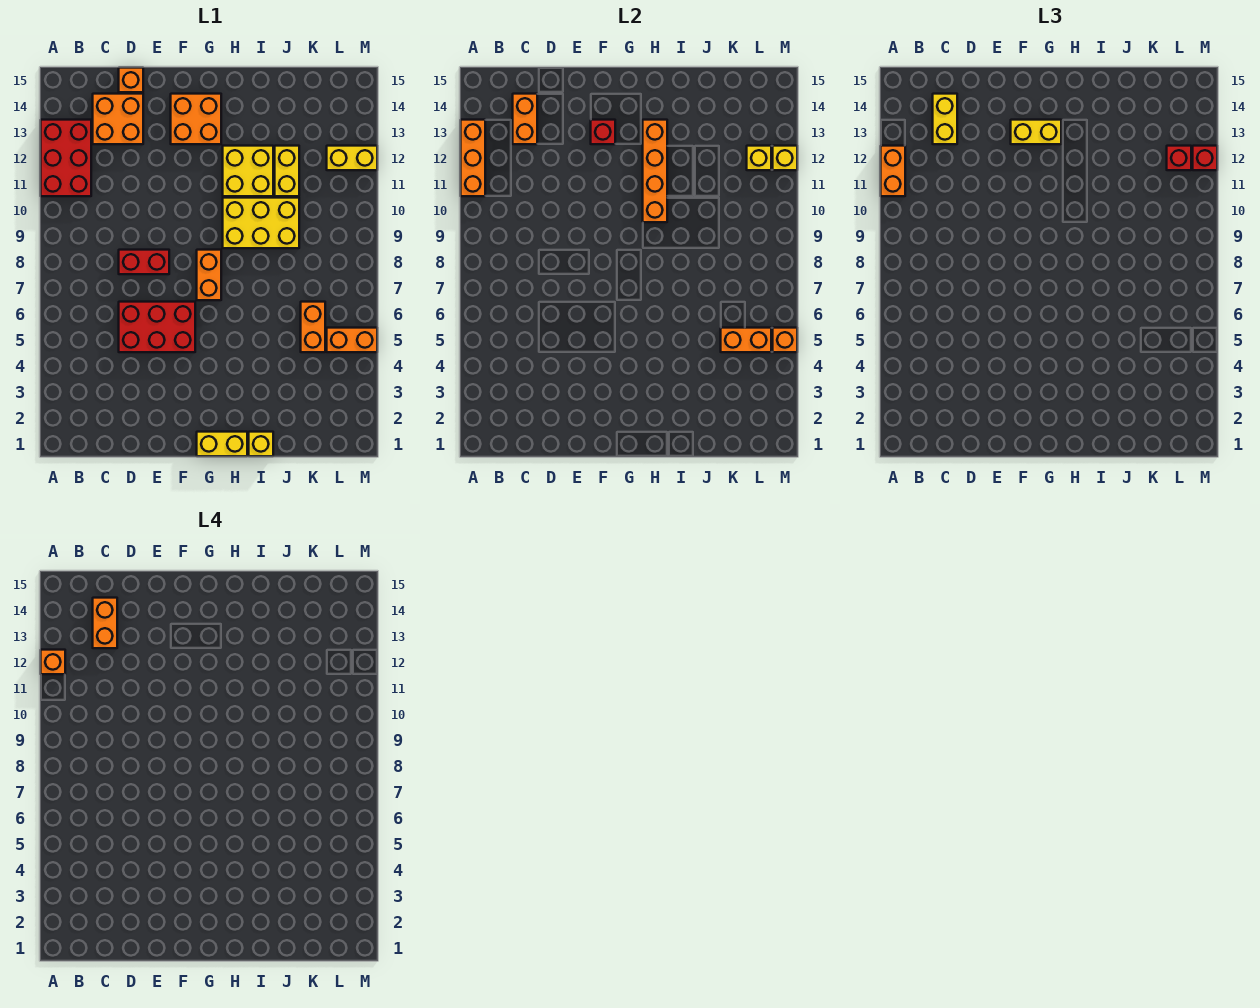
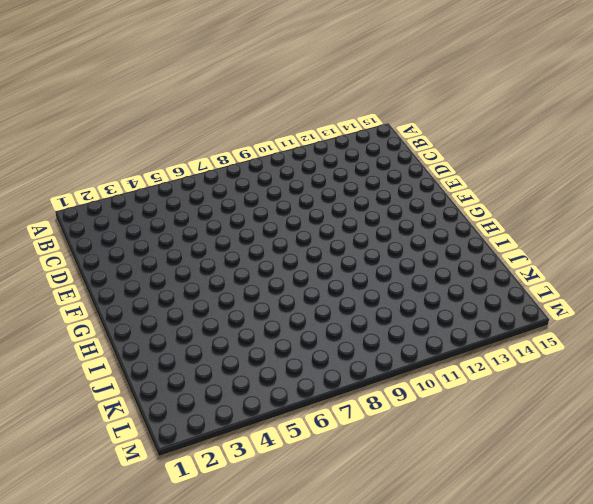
none -> red 2x3 brick [41,120,91,196]
none -> orange 2x2 brick [93,94,143,144]
none -> red 2x3 brick [119,302,195,352]
none -> red 1x2 brick [119,250,169,274]

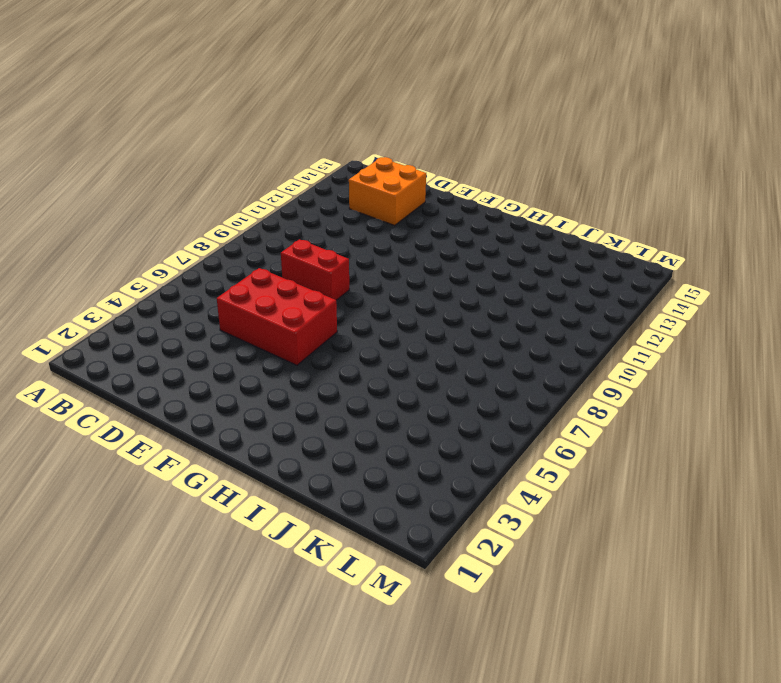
none -> red 2x3 brick [41,120,91,196]
none -> orange 1x1 brick [119,68,143,92]
none -> orange 2x2 brick [171,94,221,144]
none -> yellow 1x2 brick [197,432,247,456]

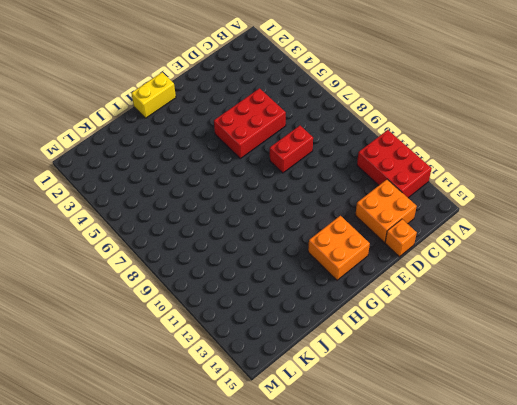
none -> orange 1x2 brick [197,250,221,300]
none -> yellow 2x3 brick [223,198,299,248]
none -> yellow 2x2 brick [223,146,273,196]
none -> yellow 1x1 brick [249,432,273,456]

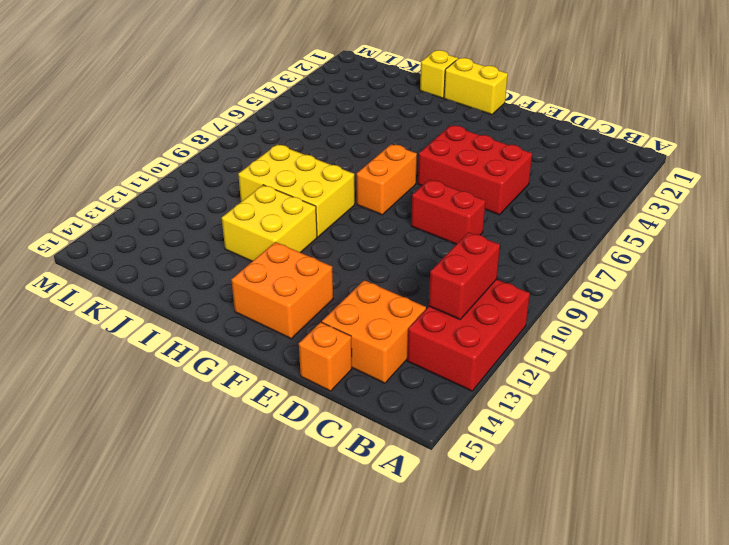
red 1x2 brick [429,232,500,319] -> none
none -> yellow 1x2 brick [275,146,299,196]
none -> orange 1x2 brick [301,302,325,352]
none -> orange 1x2 brick [327,328,377,352]
none -> yellow 1x2 brick [327,146,377,170]

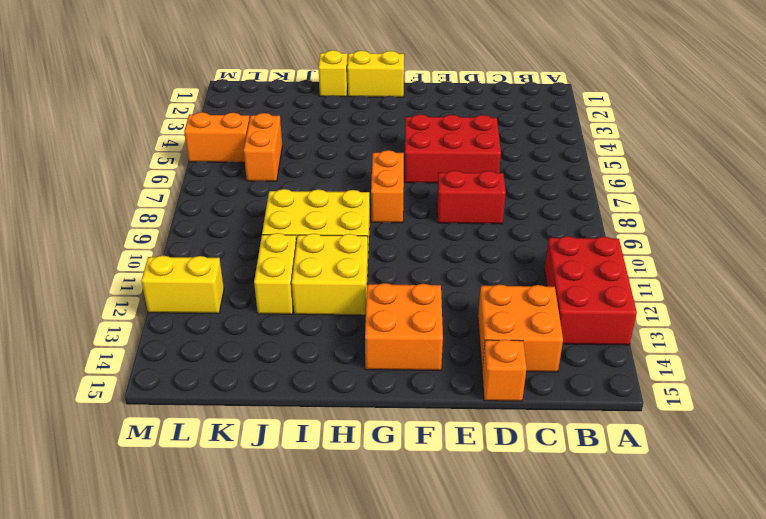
none -> orange 1x3 brick [461,120,485,196]
none -> orange 1x2 brick [513,94,537,144]
none -> red 1x1 brick [591,120,615,144]
none -> orange 1x4 brick [643,120,667,222]

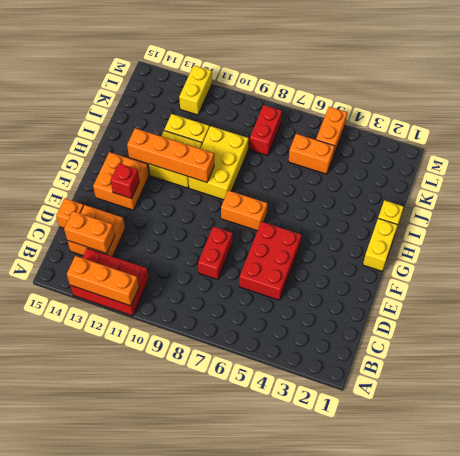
red 1x2 brick [250,105,282,156] -> none
none -> orange 1x2 brick [721,328,771,352]
none -> yellow 1x1 brick [747,146,771,170]
none -> orange 1x1 brick [773,328,797,352]
none -> yellow 1x1 brick [773,146,797,170]

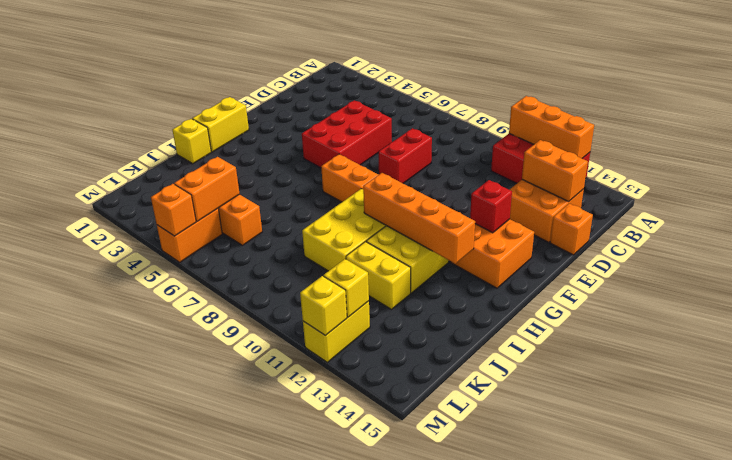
none -> orange 1x2 brick [881,146,905,196]
none -> yellow 1x2 brick [933,94,957,144]
none -> yellow 1x2 brick [1011,120,1061,144]
none -> red 1x1 brick [1167,146,1191,170]

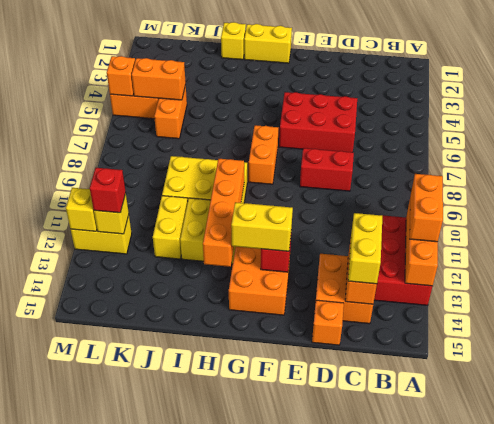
none -> red 1x1 brick [1193,146,1217,170]
none -> orange 1x1 brick [41,650,65,674]
none -> orange 1x2 brick [93,598,117,648]

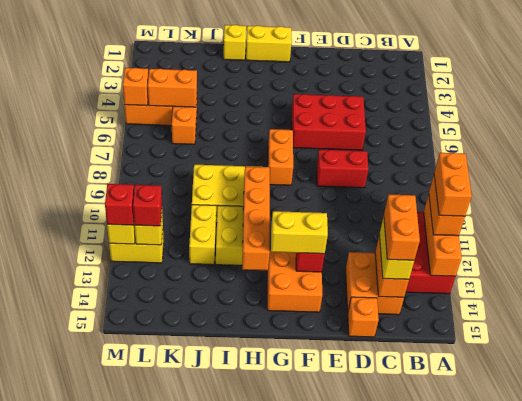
orange 1x2 brick [434,153,472,216] -> orange 1x1 brick [41,650,65,674]

